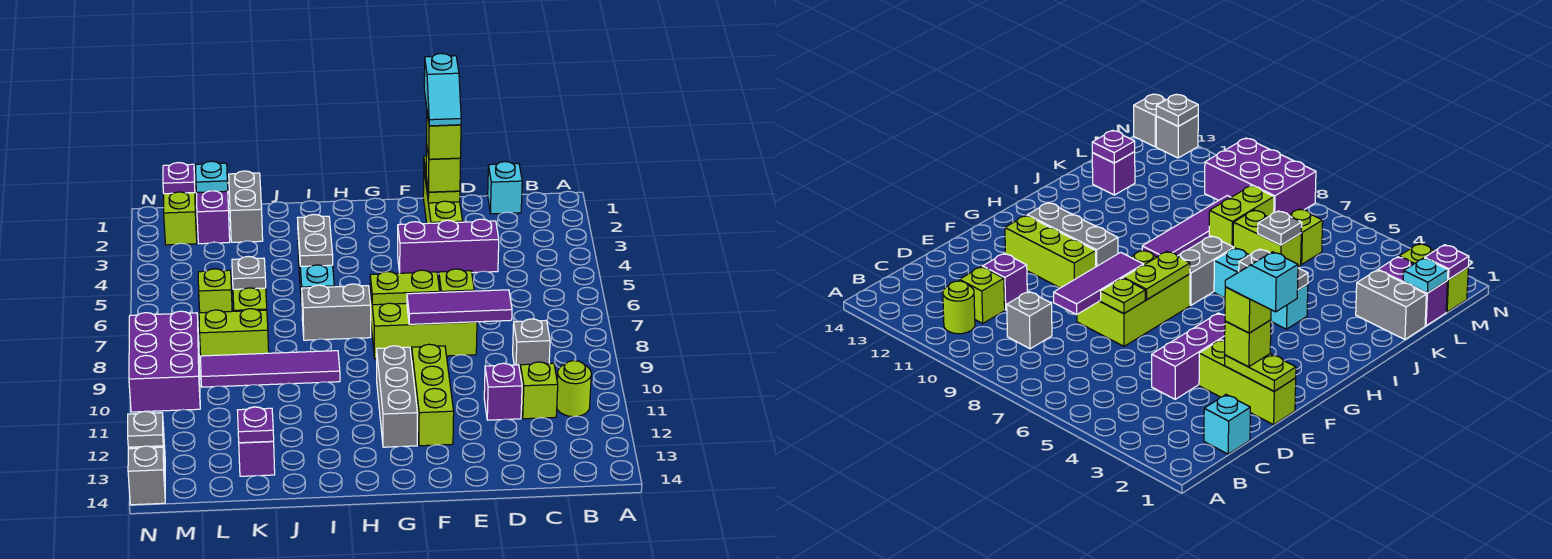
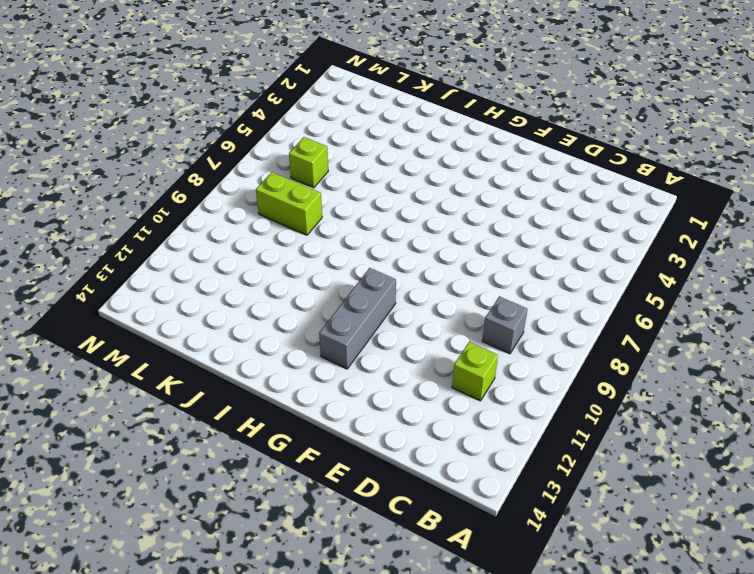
none -> lime 1x1 round brick [557,361,591,417]
none -> cyan 1x1 brick [488,162,522,214]
none -> purple 1x3 brick [398,219,499,274]
none -> purple 1x1 brick [484,363,522,420]

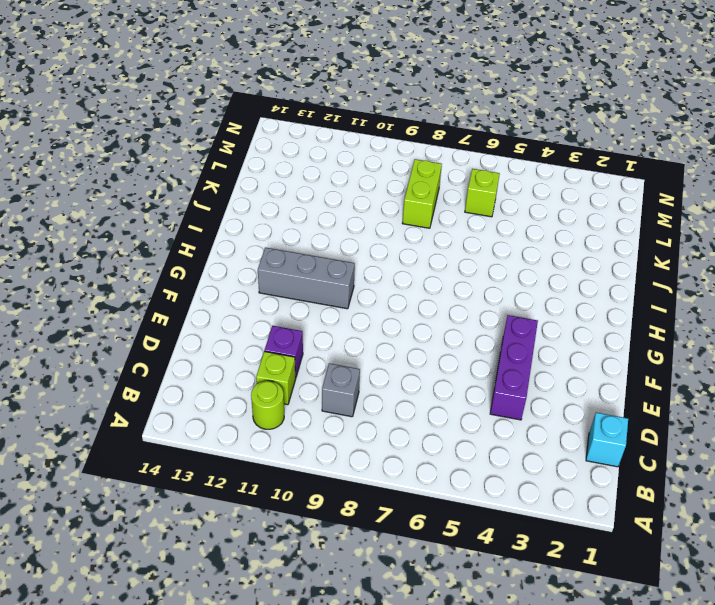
none -> lime 1x3 brick [423,173,463,223]
none -> lime 2x3 brick [370,288,477,359]
none -> lime 1x3 brick [411,344,454,446]
none -> grey 1x2 brick [302,284,371,340]

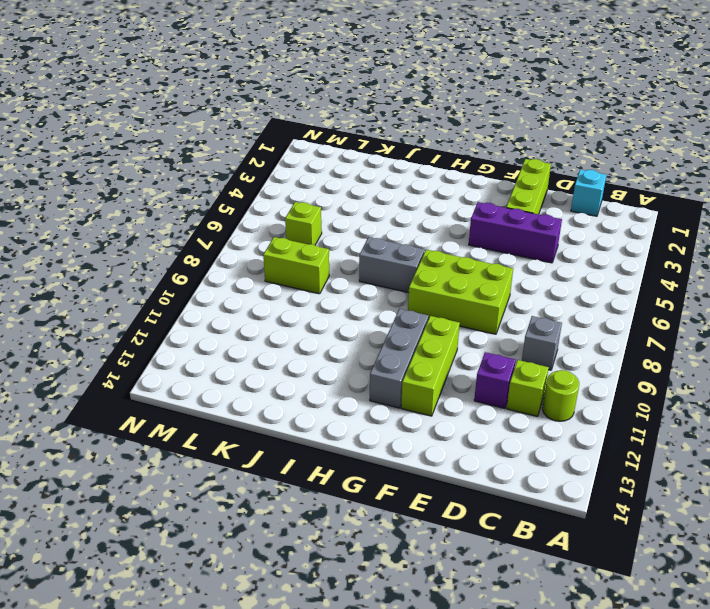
none -> cyan 1x3 brick [298,240,334,306]
none -> purple 1x4 tile [201,351,340,387]
none -> grey 1x2 brick [229,171,263,242]
none -> lime 1x2 brick [233,288,267,311]

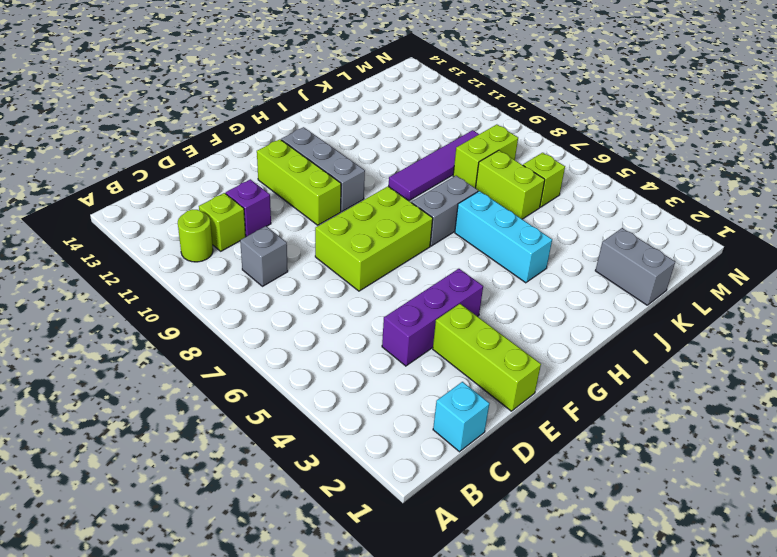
none -> purple 1x1 brick [239,441,275,476]
none -> purple 1x2 brick [196,191,230,244]
none -> lime 1x2 brick [164,192,197,245]
none -> purple 2x3 brick [129,311,200,412]

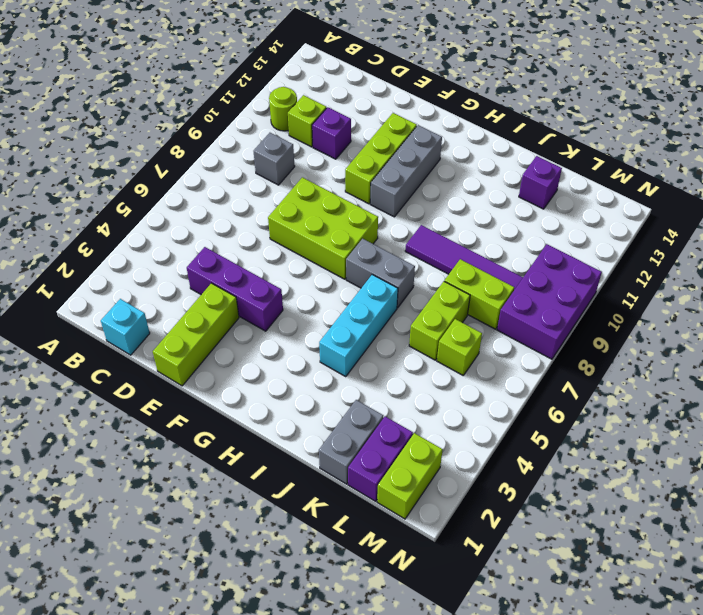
none -> grey 1x1 brick [1156,115,1198,158]
none -> grey 1x1 brick [128,446,165,505]
none -> purple 1x3 tile [407,290,512,324]
none -> lime 1x2 plate [424,156,460,203]

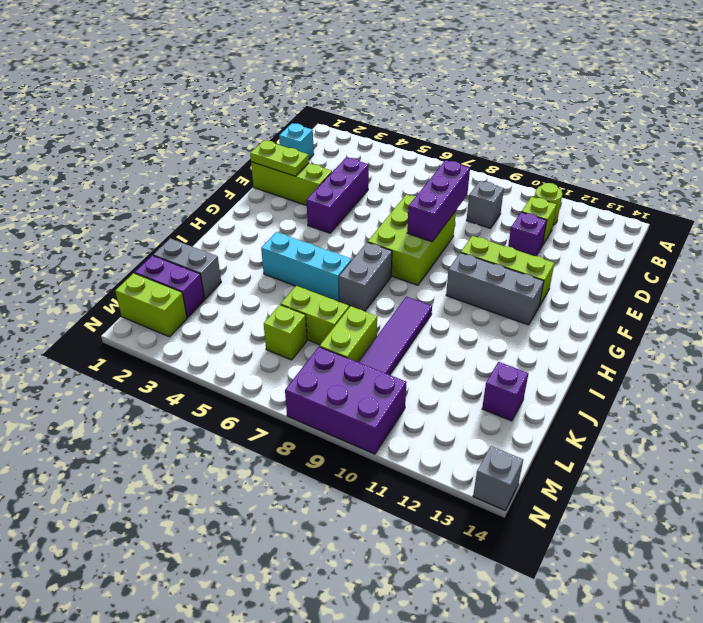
purple 1x3 brick [407,160,470,242] -> purple 1x3 tile [407,290,512,324]
none -> grey 1x1 brick [1156,115,1198,158]
none -> lime 1x1 plate [439,269,474,292]
none -> lime 1x2 plate [370,270,440,305]
none -> grey 1x2 plate [298,214,333,266]

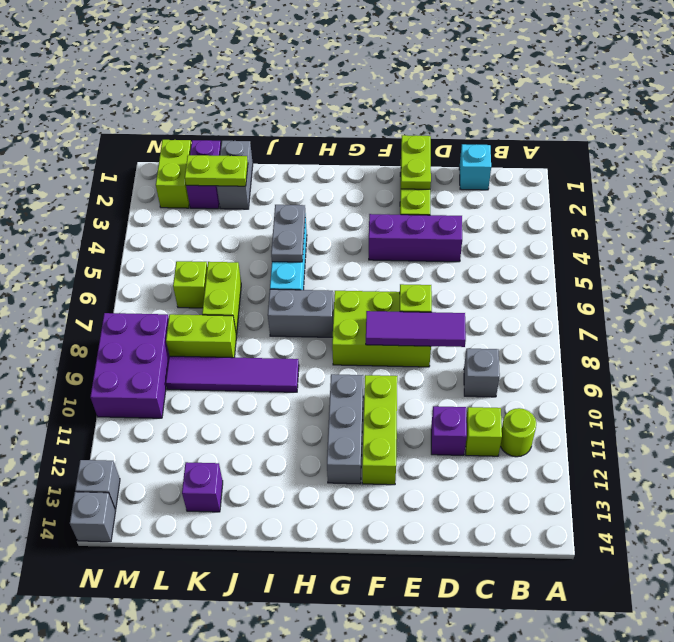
lime 1x2 plate [185,155,248,186] -> lime 1x2 plate moved to [370,270,440,305]
none -> grey 1x1 plate [232,256,266,289]
none -> purple 1x1 plate [238,407,274,443]
none -> cyan 1x1 plate [196,161,228,193]
none -> purple 1x1 plate [163,163,195,194]

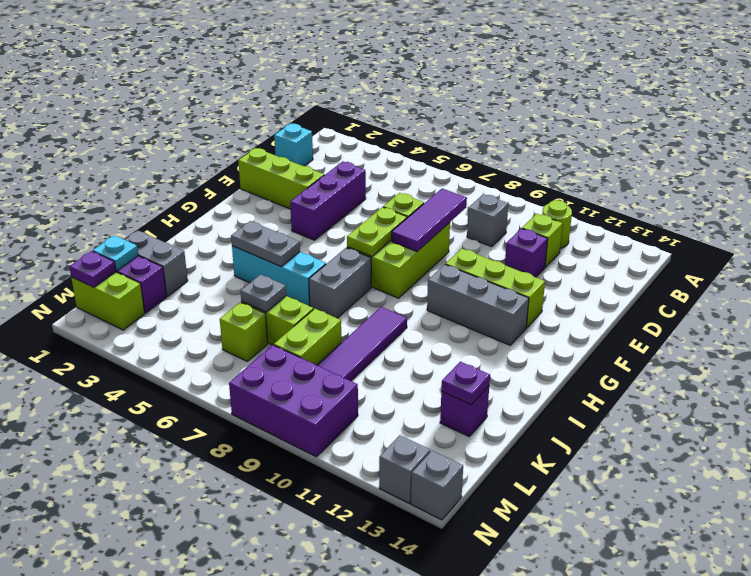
none -> lime 1x2 plate [424,156,460,203]
none -> grey 1x1 plate [128,411,163,447]
none -> lime 1x1 brick [426,144,461,192]
none -> lime 1x1 brick [427,114,461,159]

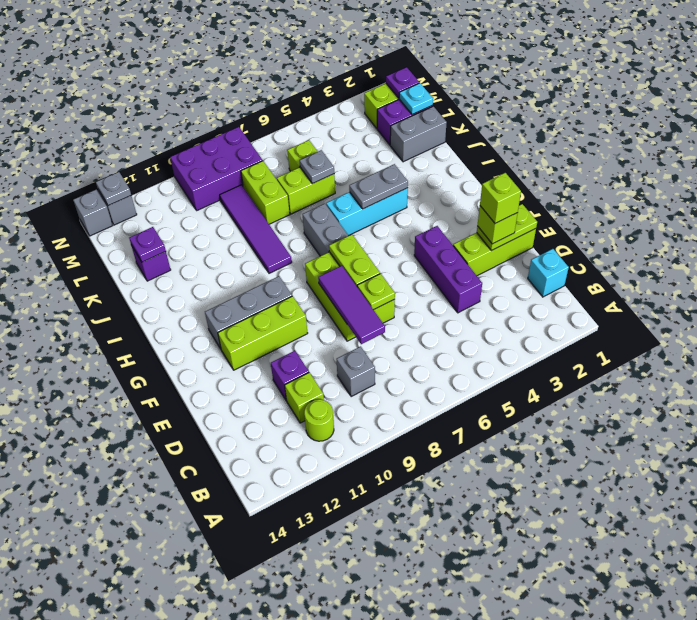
none -> cyan 1x2 slope [424,53,461,126]

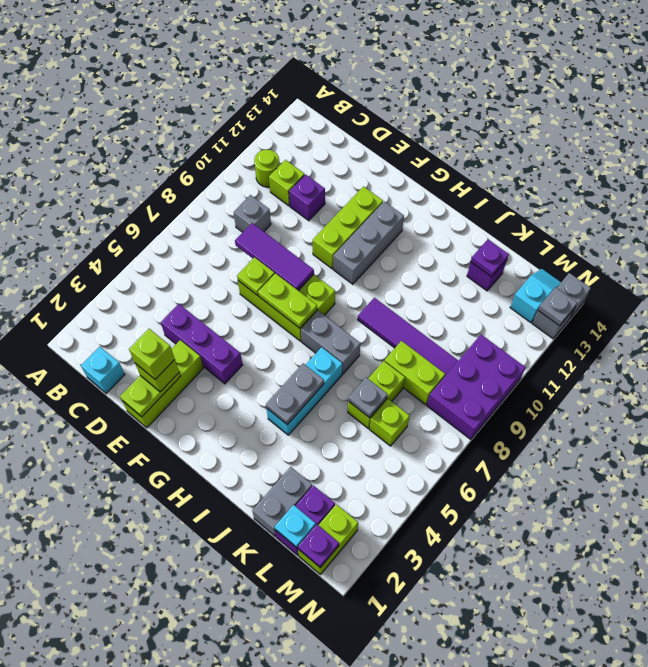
cyan 1x2 slope [510,269,561,323] -> cyan 1x2 slope moved to [424,53,461,126]

